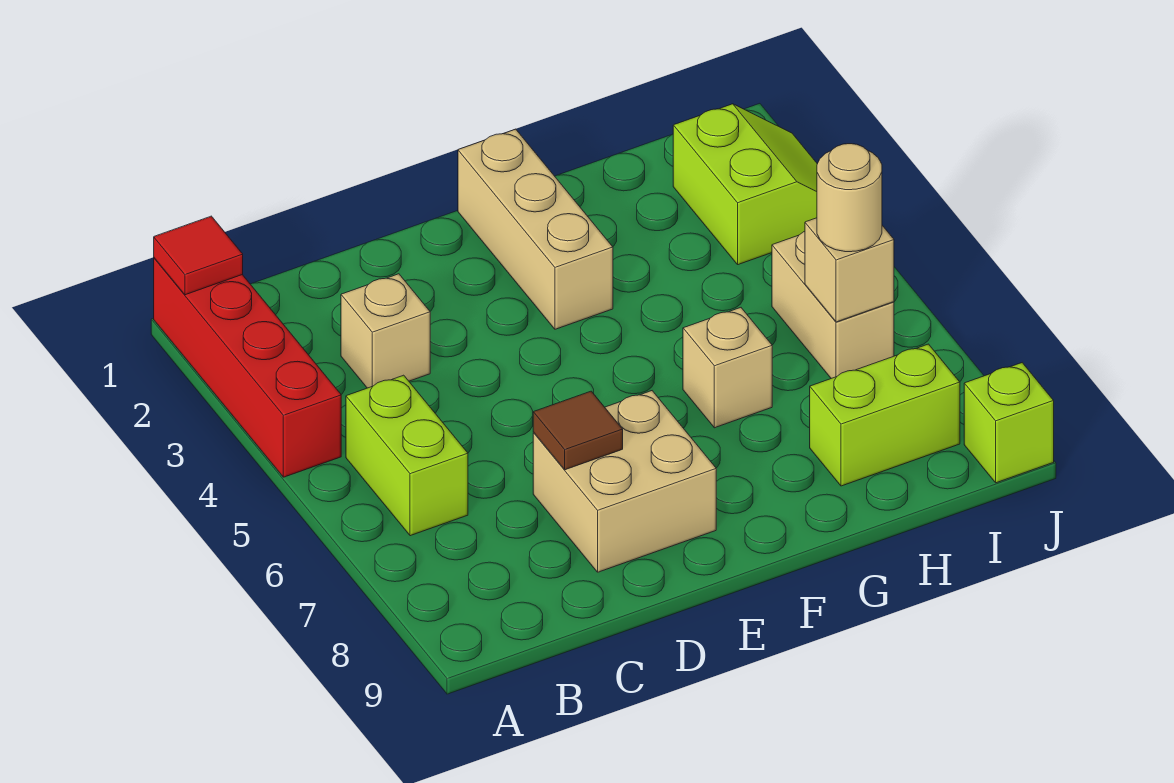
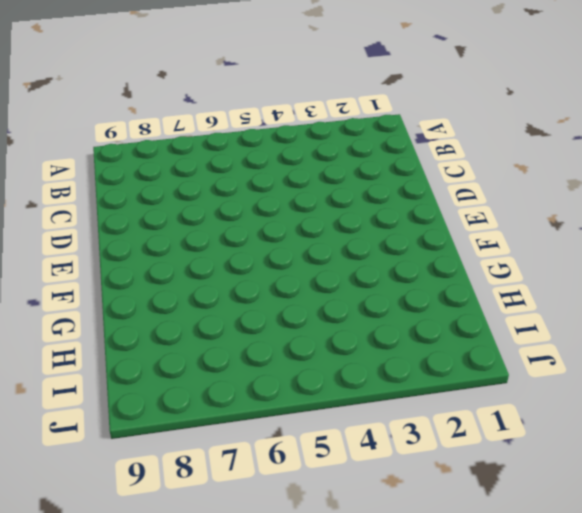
none -> red 1x4 brick [154,258,341,477]
none -> lime 1x2 brick [346,375,468,536]
none -> tan 1x1 brick [341,274,430,388]

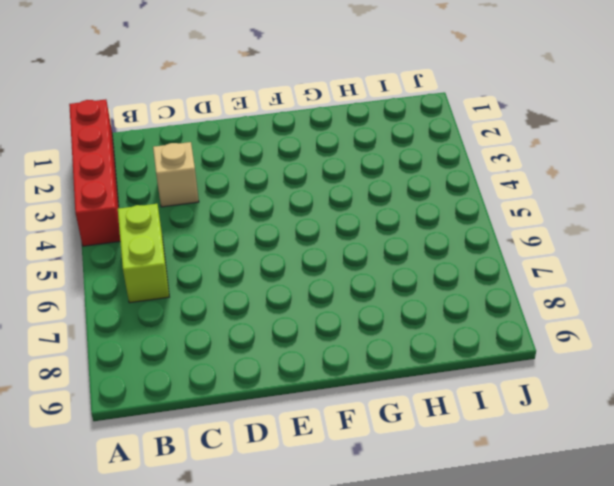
none -> tan 2x2 brick [533,391,716,572]
none -> tan 1x3 brick [458,129,613,329]
none -> tan 1x1 brick [683,308,772,428]

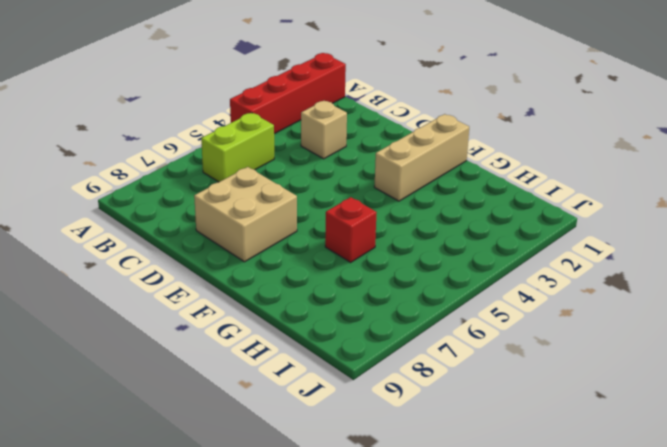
red 1x1 brick [325,197,377,262] -> tan 1x1 brick [683,308,772,428]
none -> lime 1x2 brick [810,344,960,486]
none -> lime 2x2 slope [673,104,817,265]
none -> tan 1x2 brick [772,231,894,378]

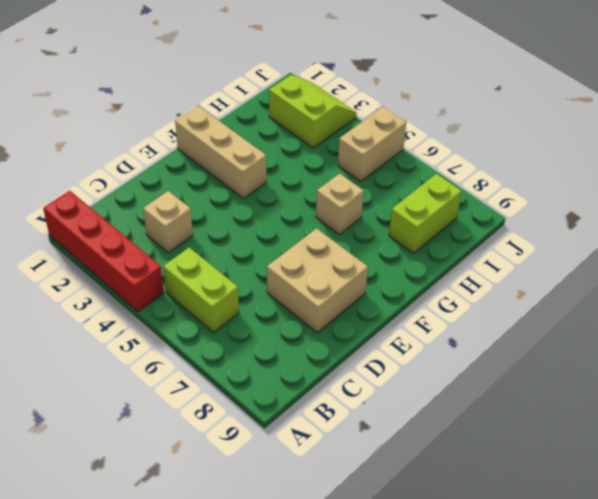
tan 1x2 brick [338,107,406,181] -> tan 1x2 brick turned to [772,231,894,378]
none -> lime 1x1 brick [964,363,1054,483]
none -> red 1x1 tile [154,216,243,295]
none -> brown 1x1 tile [533,391,623,470]

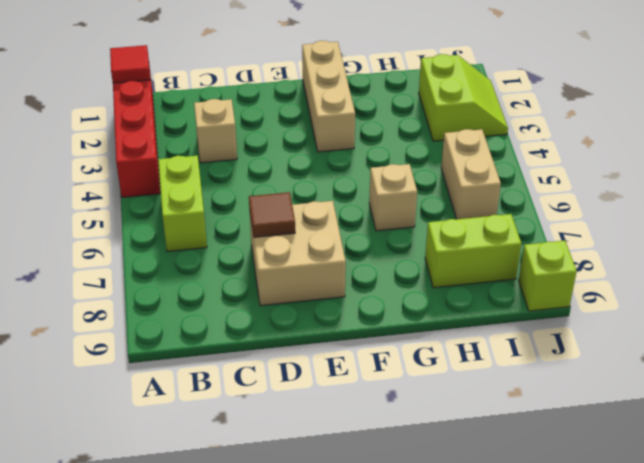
none -> tan 1x1 brick [805,218,894,322]
none -> tan 1x1 round brick [817,144,882,252]

